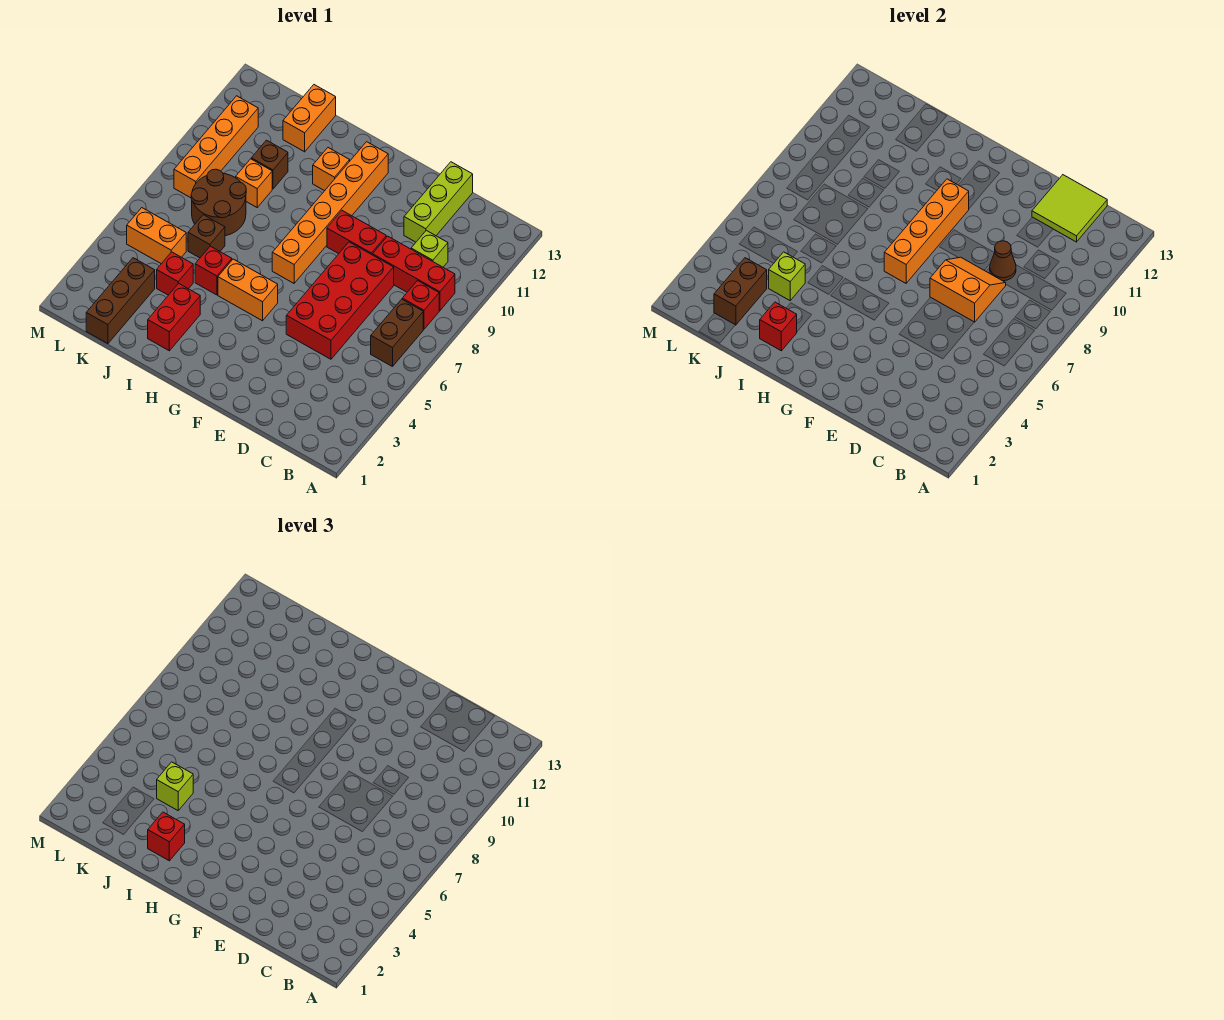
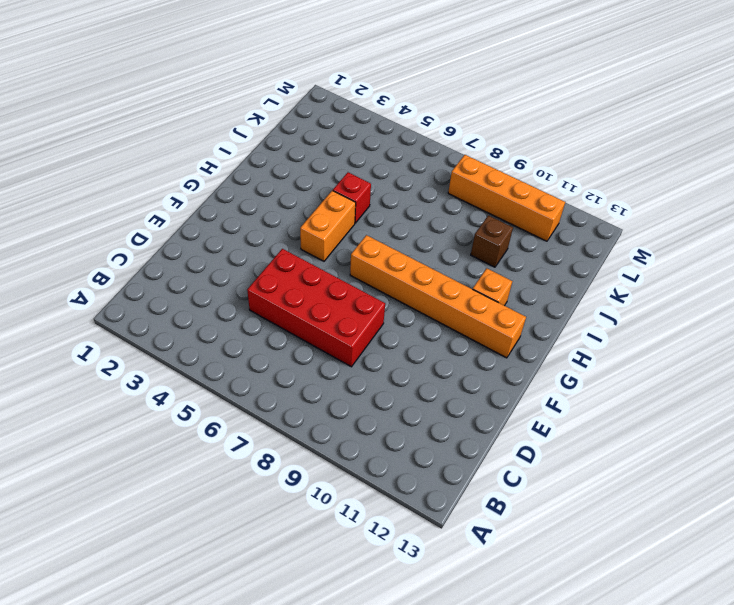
none -> brown 1x2 brick [371,299,423,367]
none -> red 1x1 brick [402,281,439,329]
none -> red 1x3 brick [373,236,455,311]
none -> lime 1x1 brick [411,230,448,267]

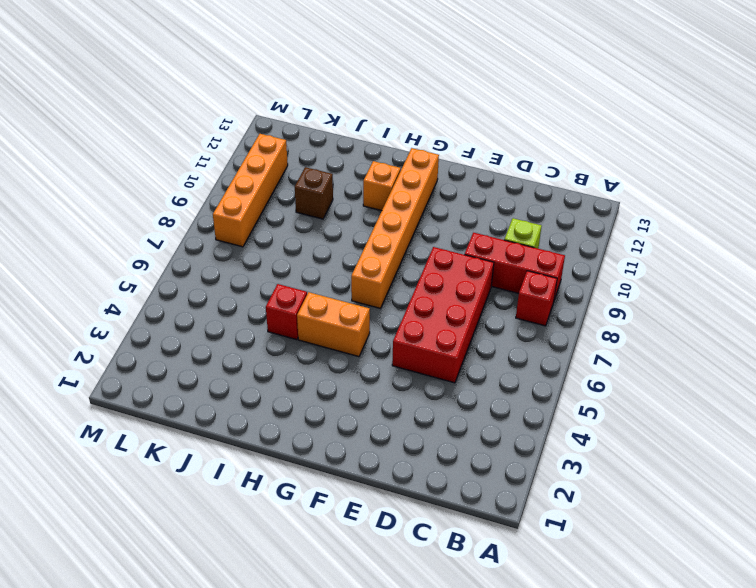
none -> brown 1x2 brick [371,299,423,367]
none -> lime 1x3 brick [404,162,473,242]
none -> red 1x2 brick [327,211,386,255]
none -> red 1x2 brick [148,283,200,351]

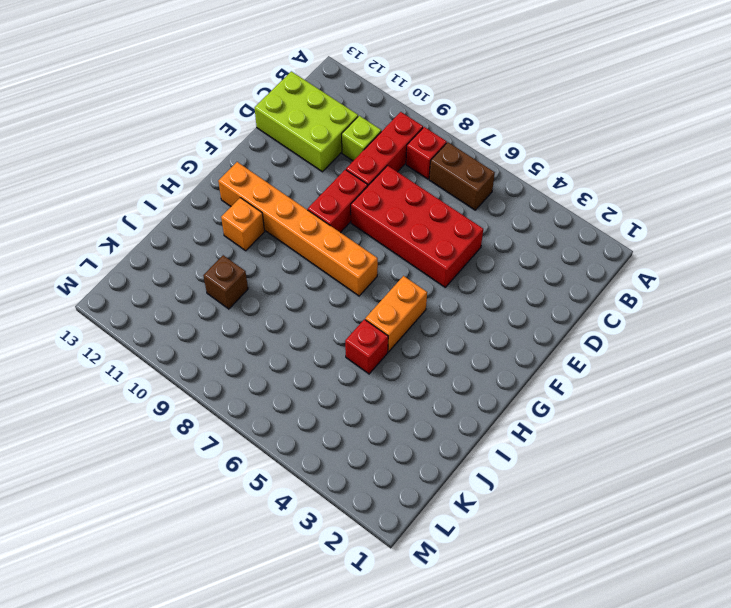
lime 2x3 brick [255,71,358,172] -> lime 1x3 brick [404,162,473,242]
none -> red 1x2 brick [148,283,200,351]
none -> red 1x1 brick [157,252,193,295]
none -> brown 1x1 brick [188,215,225,258]
none -> brown 2x2 round brick [191,169,246,236]

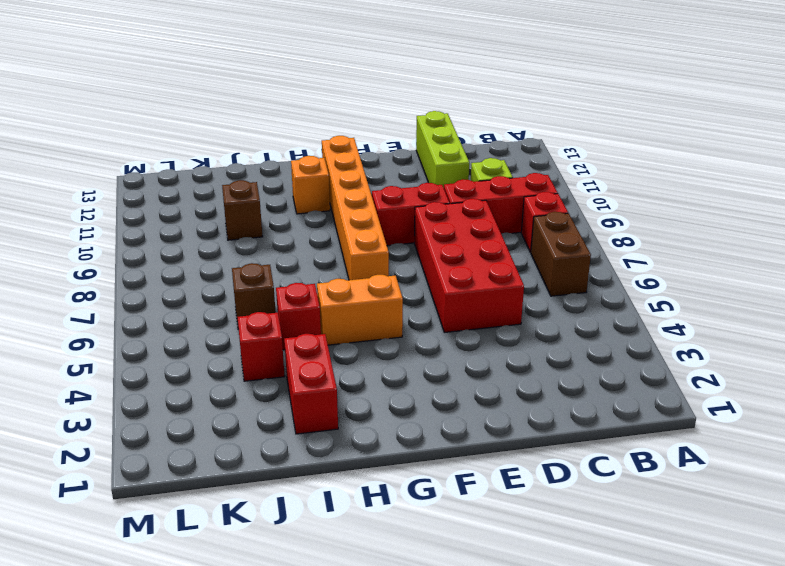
none -> brown 2x2 round brick [191,169,246,236]
none -> orange 1x1 brick [236,159,272,207]
none -> orange 1x2 brick [283,85,336,152]
none -> brown 1x3 brick [86,258,155,344]

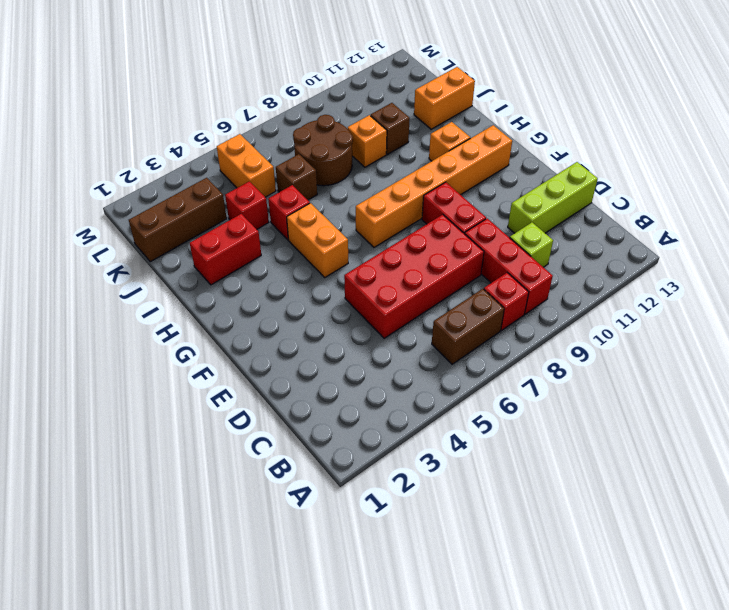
none -> orange 1x4 brick [174,96,258,198]
none -> lime 2x2 tile [1032,175,1107,242]
none -> orange 2x2 slope [930,257,1006,322]
none -> brown 1x1 cone [990,241,1016,281]

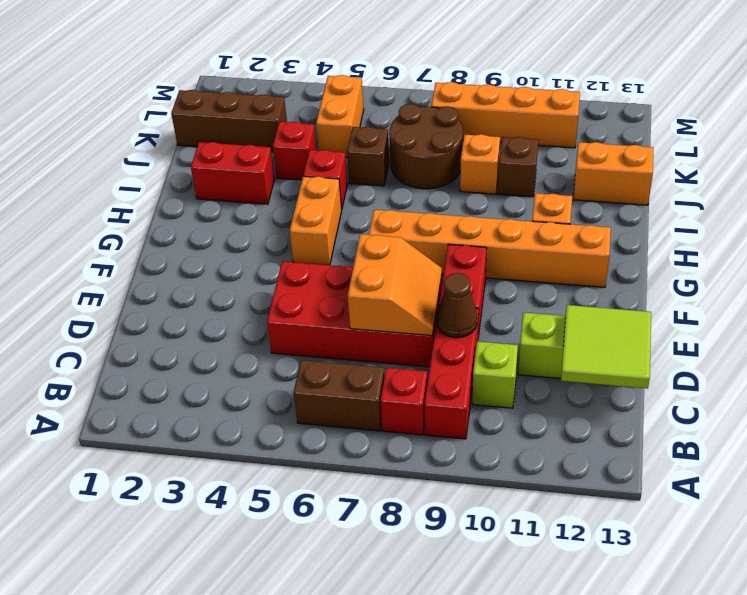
none -> orange 1x4 brick [884,179,969,283]
none -> red 1x1 brick [760,302,797,351]
none -> lime 1x1 brick [769,252,805,300]
none -> brown 1x2 brick [714,258,767,325]

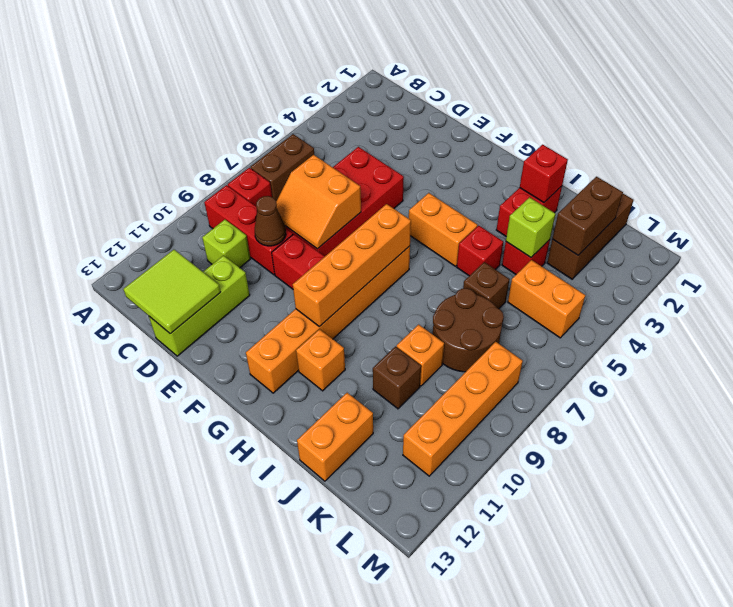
none -> red 1x1 brick [148,812,185,861]
none -> lime 1x1 brick [157,762,193,810]

